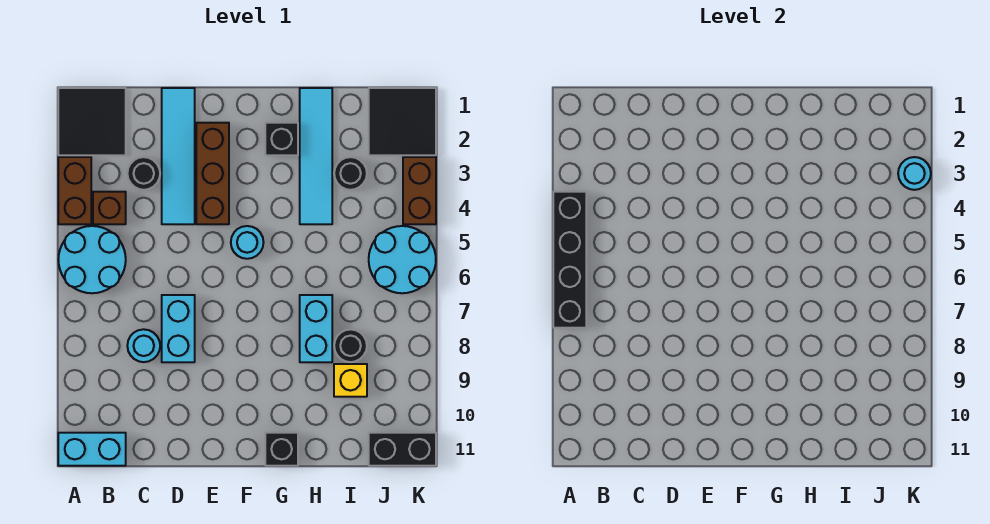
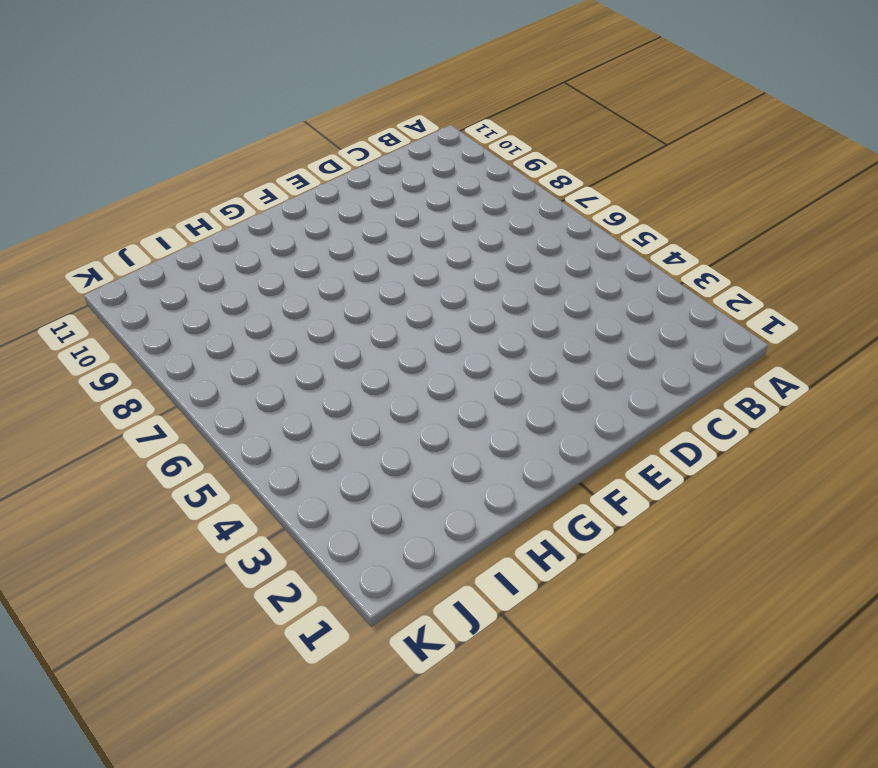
none -> black 2x2 tile [58,88,126,155]
none -> brown 1x2 brick [58,157,91,224]
none -> cyan 2x2 round brick [58,226,126,293]

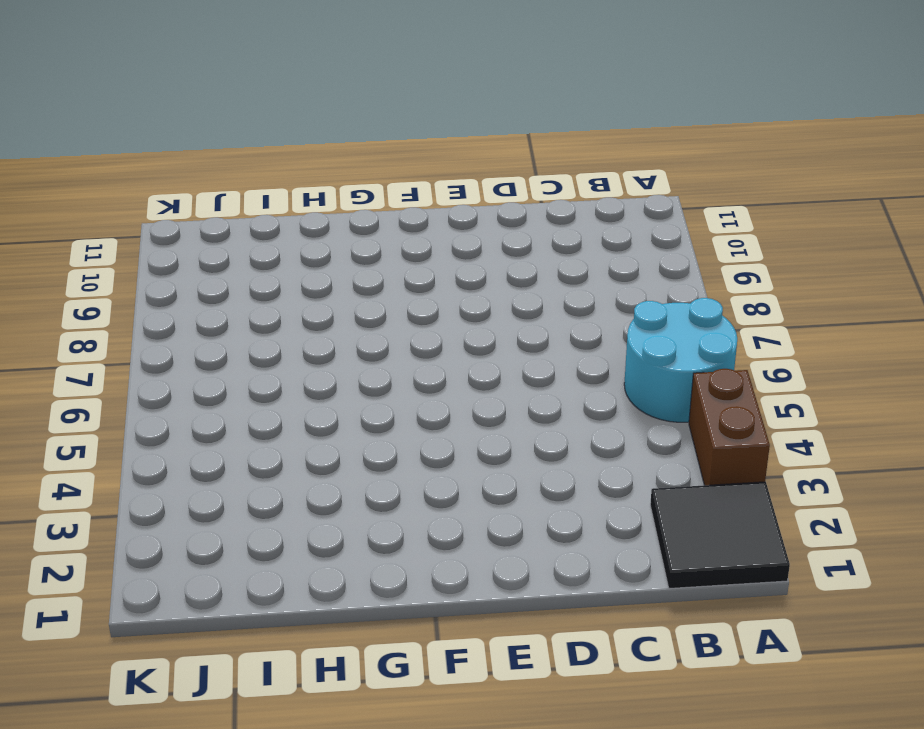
none -> cyan 1x2 brick [58,433,126,466]
none -> brown 1x1 brick [93,192,126,224]
none -> black 1x1 round brick [127,157,160,190]

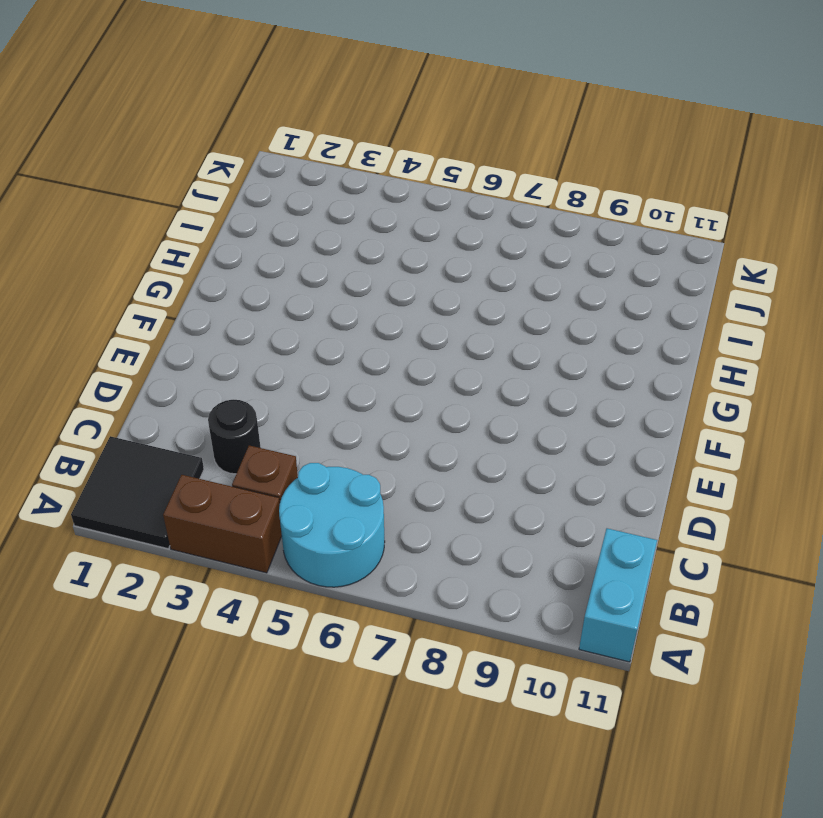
none -> cyan 1x1 round brick [127,329,160,362]
none -> cyan 1x4 tile [162,88,195,224]
none -> cyan 1x2 brick [162,295,195,362]

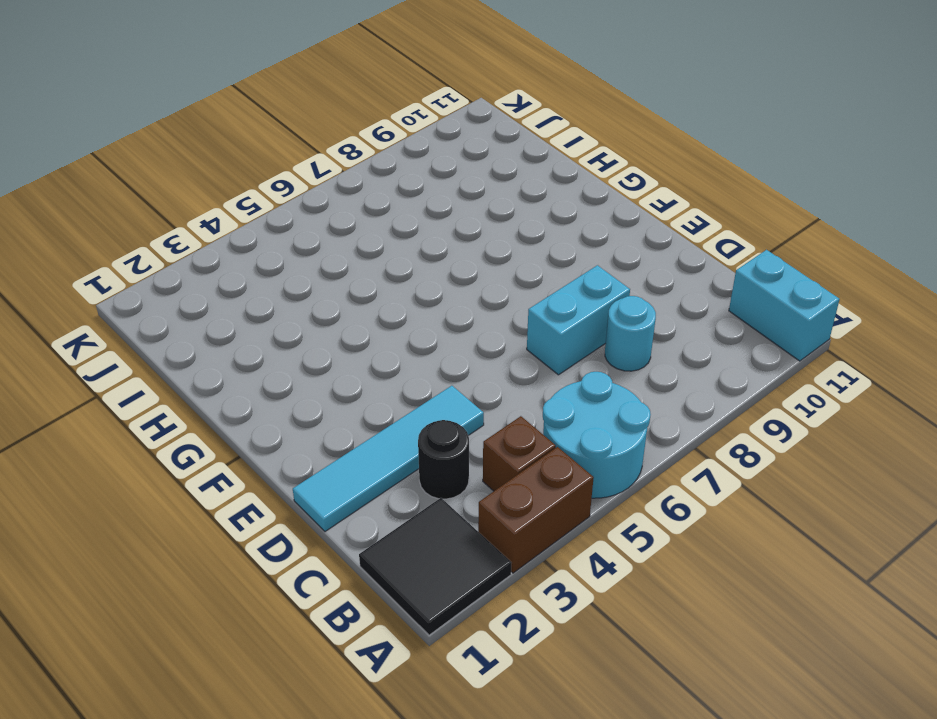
none -> brown 1x3 brick [196,123,229,224]
none -> cyan 1x1 round brick [231,226,264,259]
none -> black 1x1 brick [265,123,298,155]

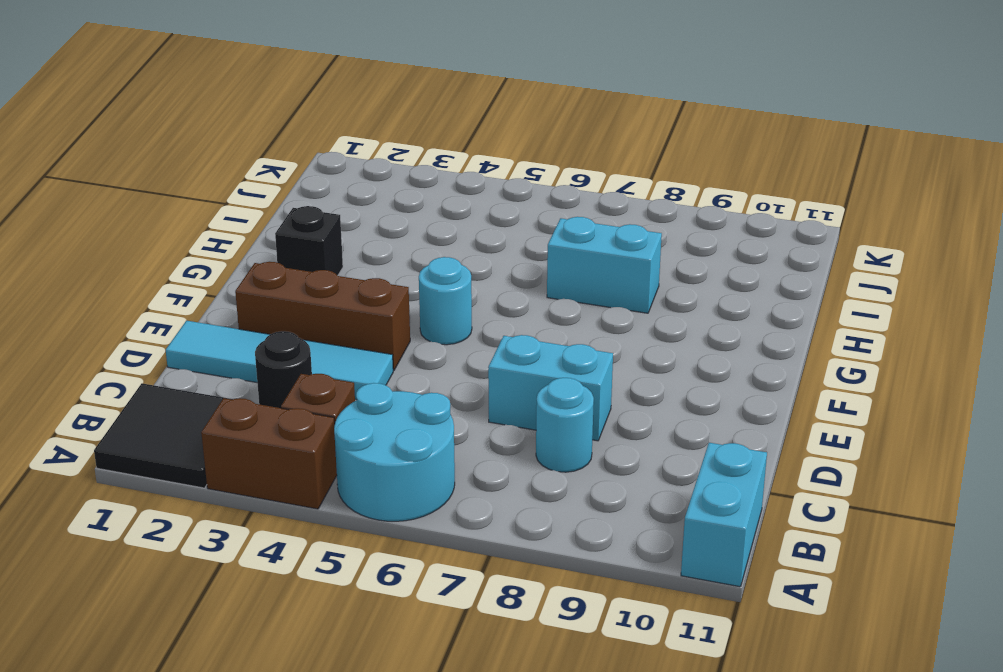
none -> black 1x1 brick [265,433,298,466]
none -> cyan 1x4 tile [300,88,332,224]
none -> black 1x1 round brick [334,157,367,190]

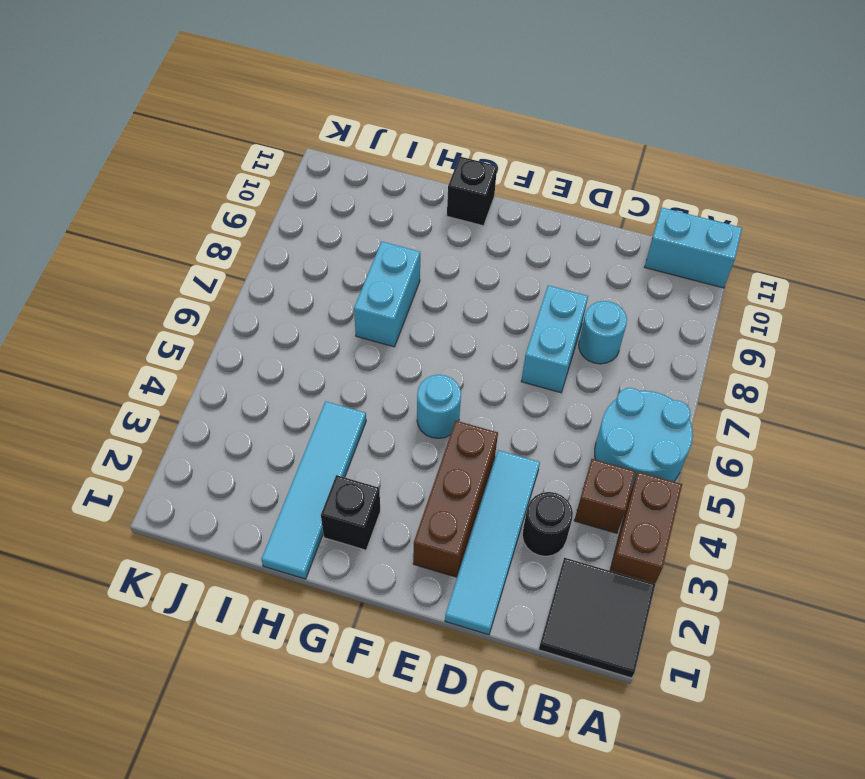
none -> black 1x1 round brick [334,157,367,190]
none -> black 1x1 round brick [334,329,367,362]
none -> yellow 1x1 brick [334,364,367,397]

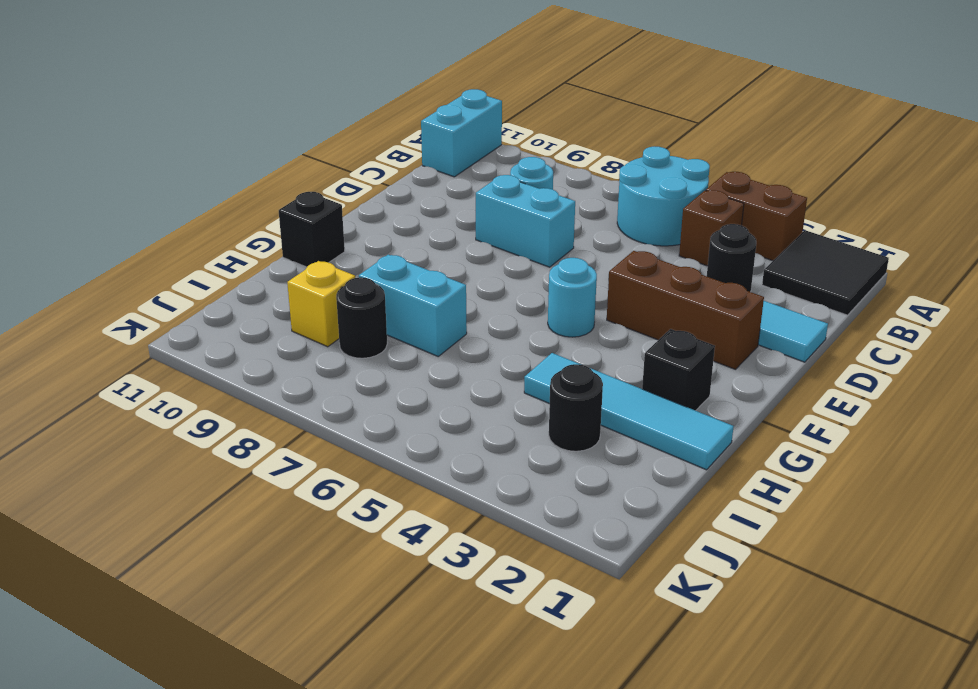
none -> black 2x2 tile [369,88,436,155]
none -> cyan 2x2 round brick [369,226,436,293]
none -> black 1x2 brick [369,433,436,466]

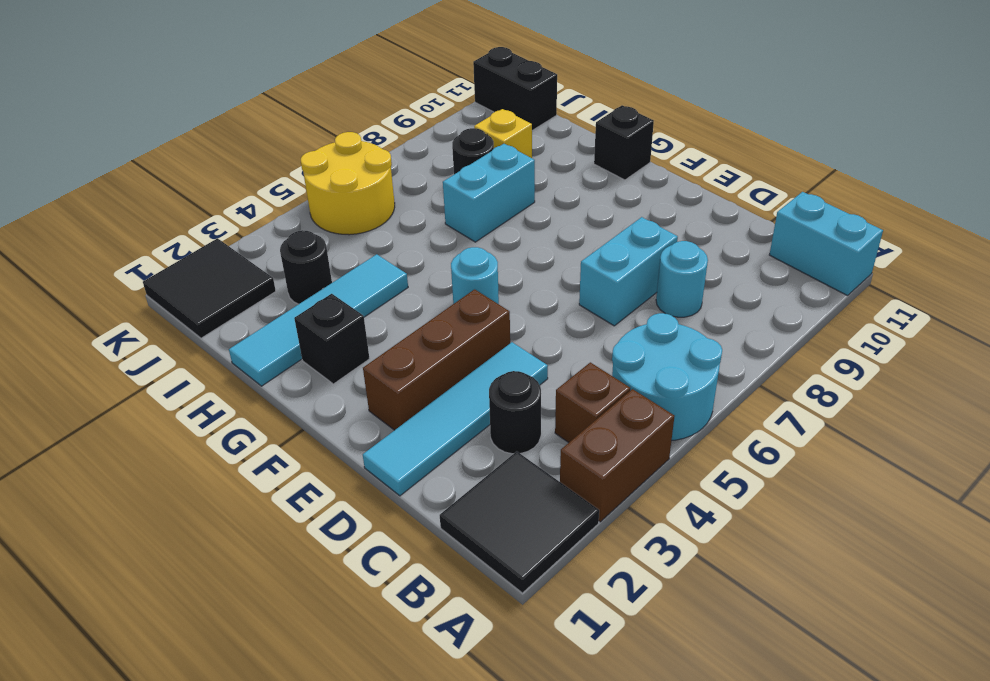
yellow 2x2 round brick [301,132,395,235] -> cyan 2x2 round brick [369,226,436,293]
none -> brown 1x2 brick [403,157,436,224]
none -> black 1x4 brick [553,192,586,328]
none -> cyan 1x1 round brick [898,157,931,190]

